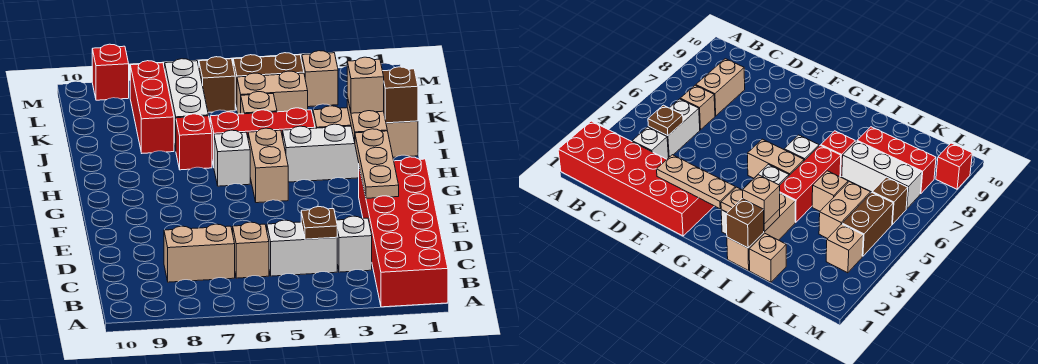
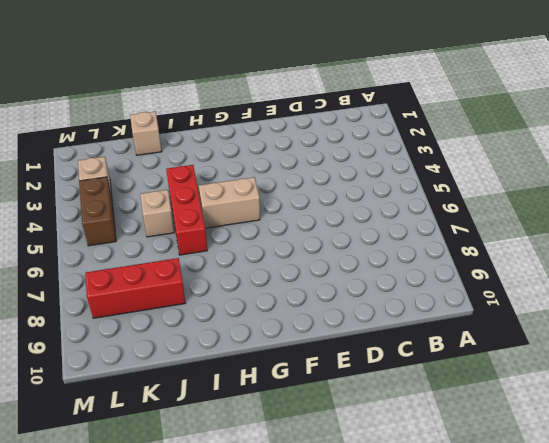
none -> red 2x6 brick [359,157,448,307]
none -> white 1x1 brick [336,216,372,272]
none -> white 1x2 brick [267,220,337,276]

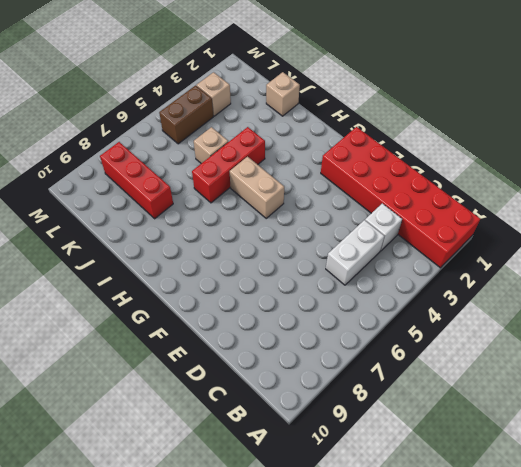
none -> tan 1x1 brick [233,222,269,278]
none -> tan 1x2 brick [164,224,235,282]
none -> white 1x3 brick [283,124,359,182]

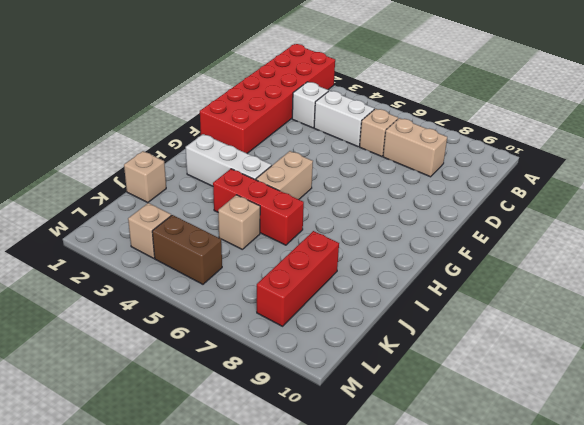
none -> white 1x1 brick [214,130,250,186]
none -> tan 1x3 brick [313,106,418,157]
none -> red 1x1 brick [176,114,212,170]

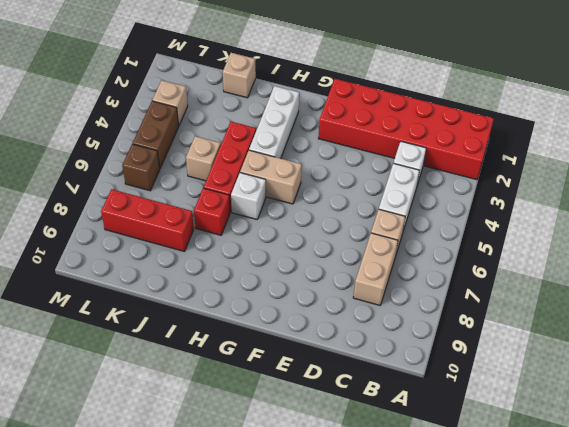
none -> tan 1x3 brick [313,106,418,157]
none -> white 1x3 brick [165,59,208,150]
none -> tan 1x2 brick [237,71,308,114]

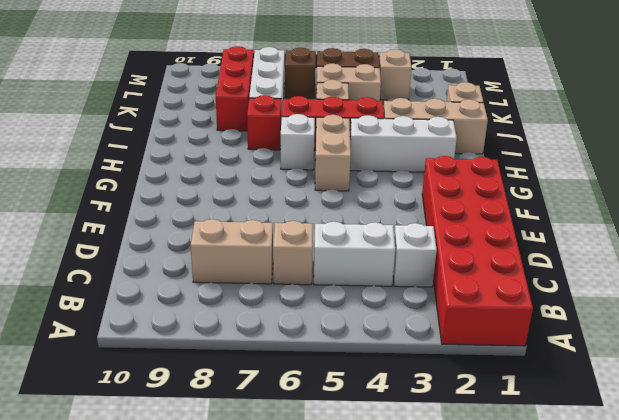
none -> red 1x1 brick [92,44,129,100]
none -> brown 1x1 plate [301,207,337,239]
none -> tan 1x3 plate [355,129,399,198]

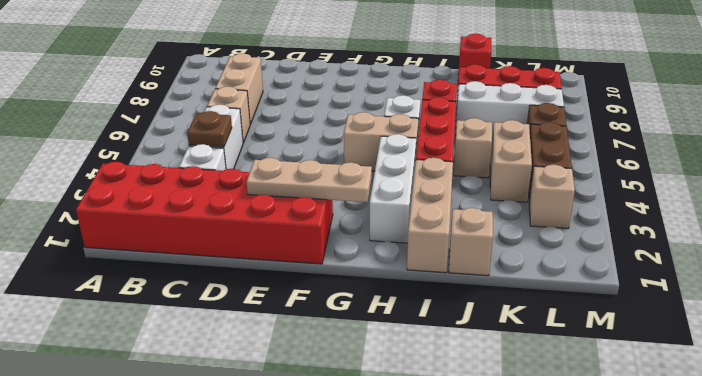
red 1x1 brick [458,34,491,81] -> red 1x1 brick moved to [92,44,129,100]
none -> tan 1x2 plate [347,97,387,142]
none -> brown 1x1 brick [383,67,418,123]
none -> tan 1x1 brick [347,57,384,113]

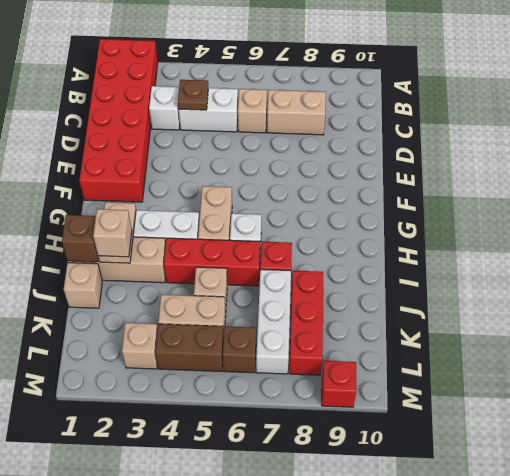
none -> tan 1x3 plate [355,129,399,198]

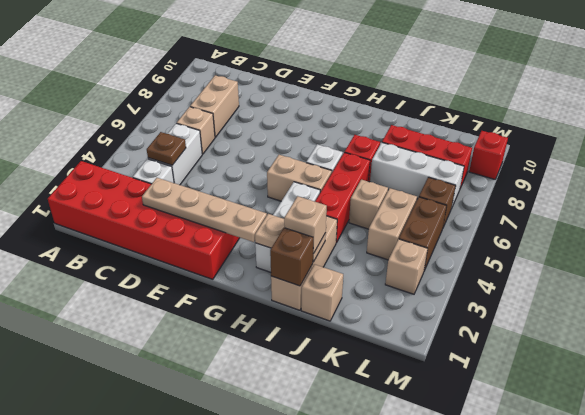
tan 1x4 plate [142,178,267,242] -> tan 1x3 plate [355,129,399,198]

